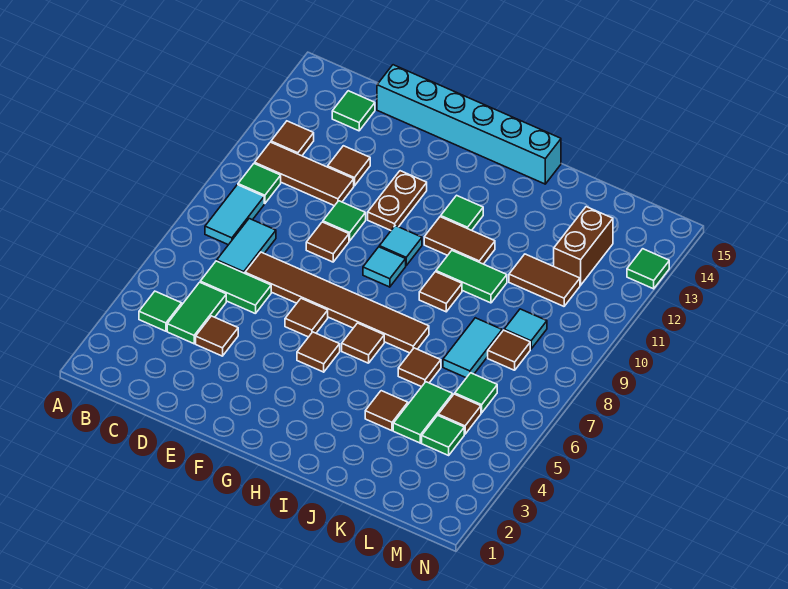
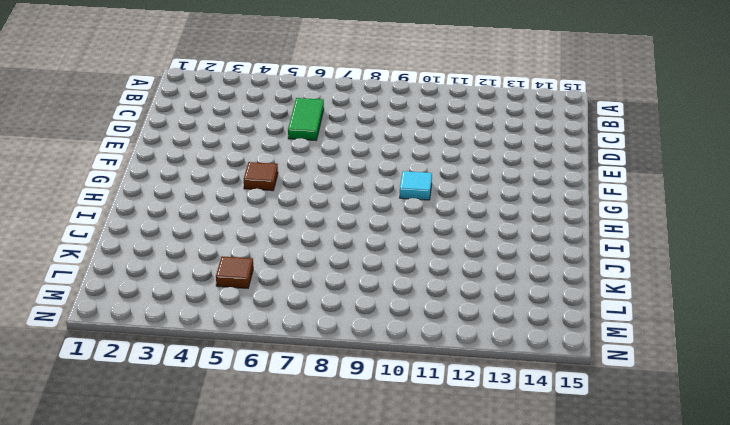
none -> green 1x1 tile [139,291,182,331]
none -> cyan 1x2 tile [205,185,264,245]
none -> green 1x1 tile [238,164,281,204]
none -> brown 1x3 tile [255,142,354,206]

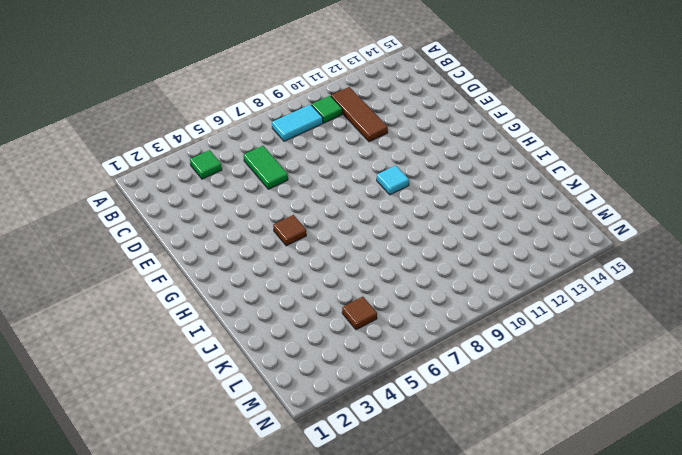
none -> brown 1x1 tile [271,121,314,156]
none -> green 1x2 tile [167,282,226,344]
none -> cyan 1x2 tile [217,219,276,273]
none -> green 1x1 tile [332,91,375,131]

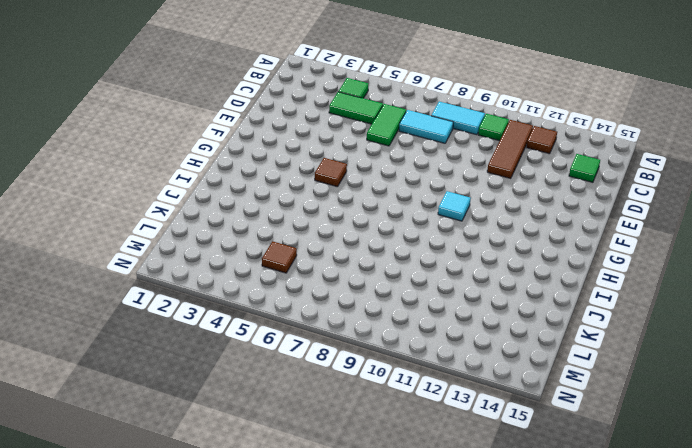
none -> brown 1x1 tile [196,316,238,356]
none -> brown 1x6 tile [245,252,429,353]
none -> brown 1x1 tile [328,146,370,186]
none -> cyan 1x6 brick [377,65,561,184]

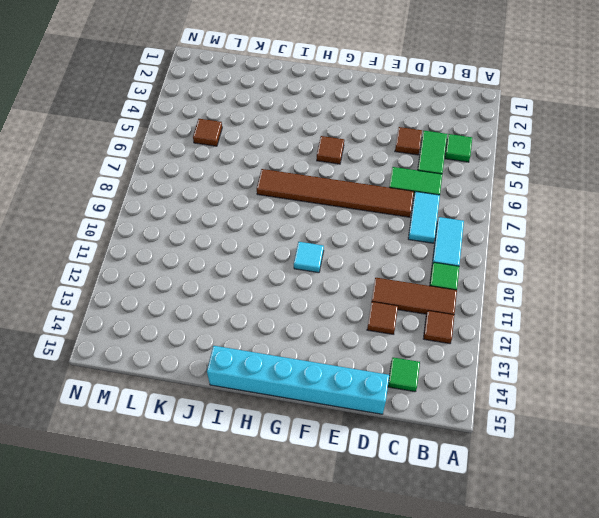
none -> brown 1x1 tile [306,222,349,262]
none -> green 1x1 tile [323,201,366,241]
none -> brown 1x1 tile [285,298,328,337]
none -> brown 1x2 plate [368,171,427,230]

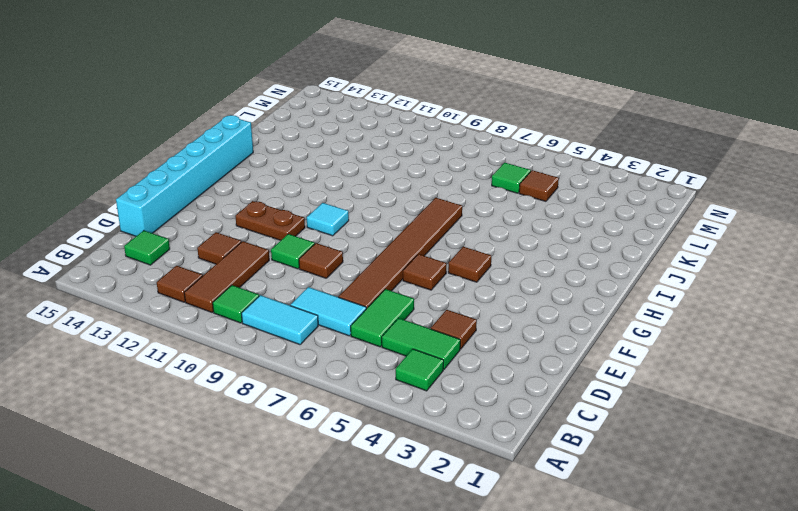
none -> cyan 1x1 tile [363,247,406,287]
none -> brown 1x1 tile [342,323,384,363]
none -> brown 1x2 tile [424,217,495,264]
none -> green 1x1 tile [441,195,483,230]

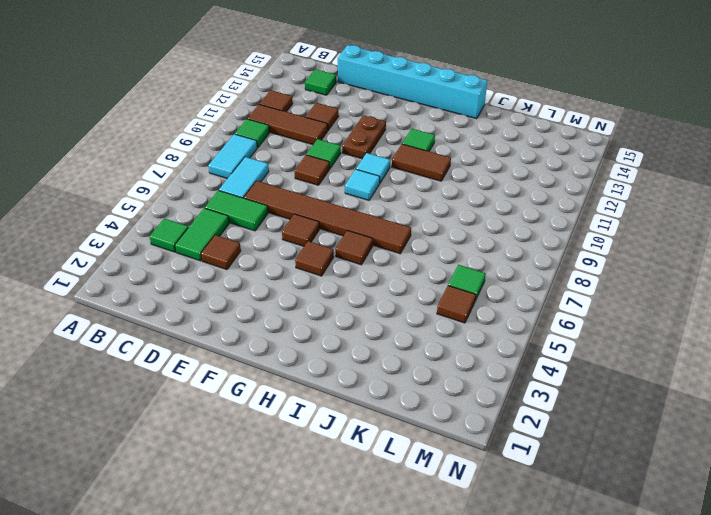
none -> brown 1x1 tile [419,272,462,312]
none -> green 1x2 tile [436,251,507,303]
none -> brown 1x1 tile [365,391,408,431]
none -> brown 1x1 tile [398,348,441,387]

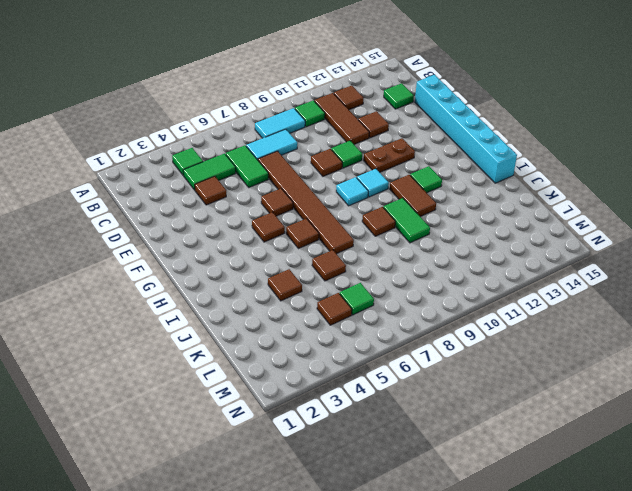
none -> green 1x2 tile [393,382,453,443]
none -> cyan 1x2 tile [443,318,502,378]
none -> brown 1x2 tile [509,254,580,306]
none -> green 1x1 tile [422,415,464,455]

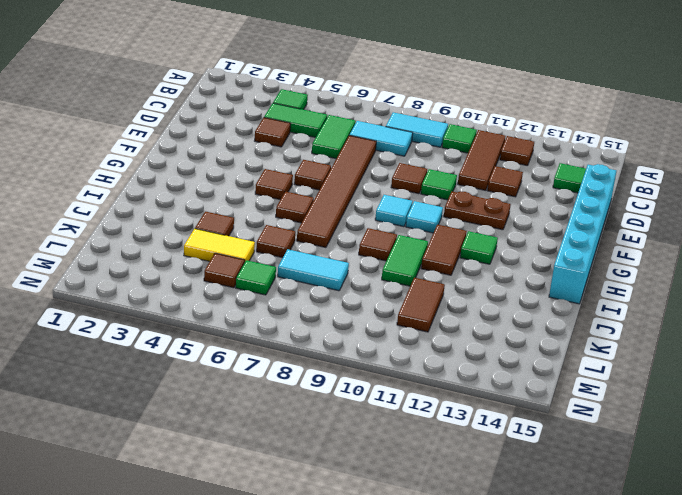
yellow 1x2 tile [184,229,255,263] -> green 1x2 tile [393,382,453,443]
none -> green 1x1 tile [422,415,464,455]
none -> brown 1x1 tile [488,330,530,370]
none -> cyan 1x1 tile [504,309,547,349]
none -> brown 1x2 brick [554,207,613,285]

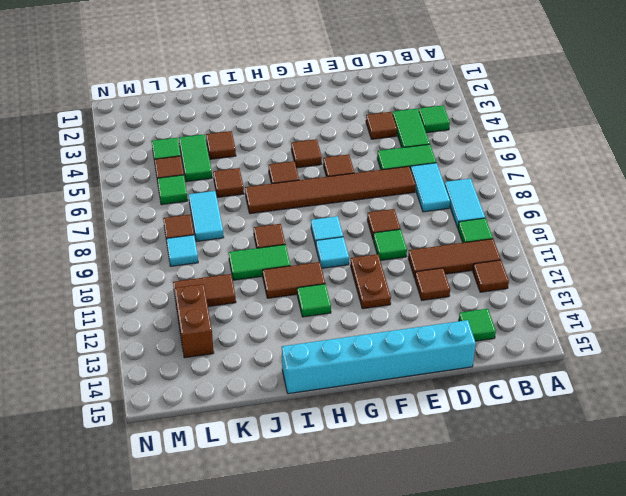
none -> green 1x1 tile [627,249,669,289]

